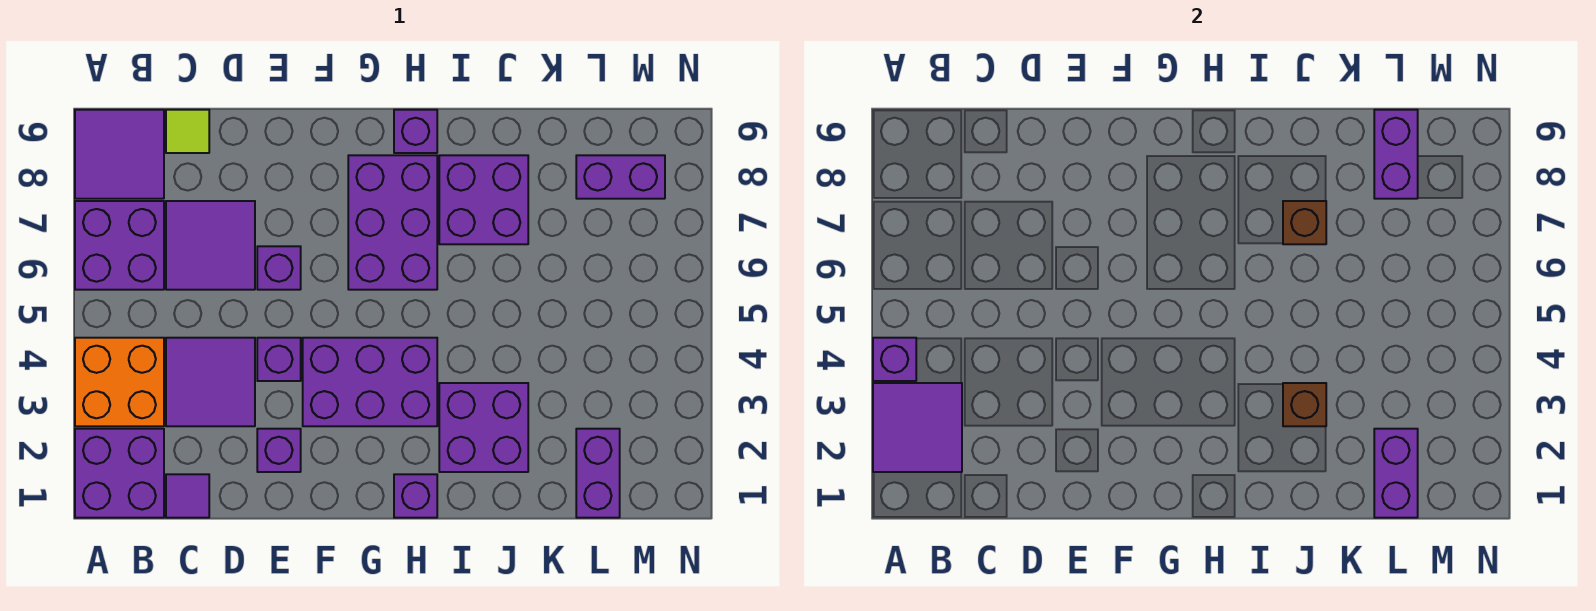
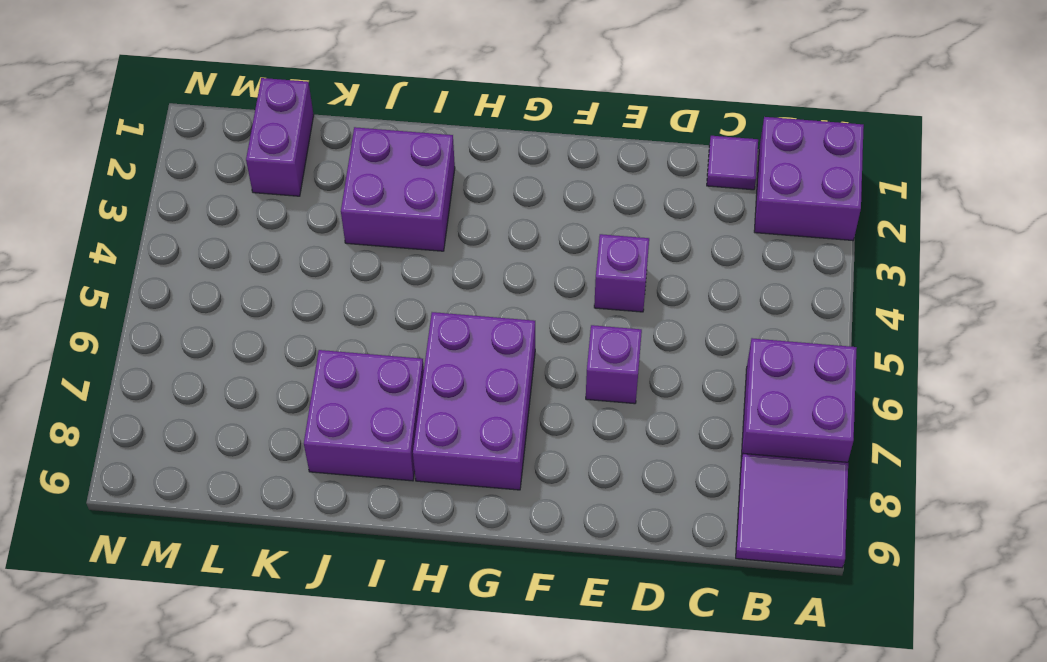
none -> orange 2x2 brick [75,338,164,426]
none -> purple 2x2 tile [166,338,255,426]
none -> purple 2x2 tile [166,201,255,290]

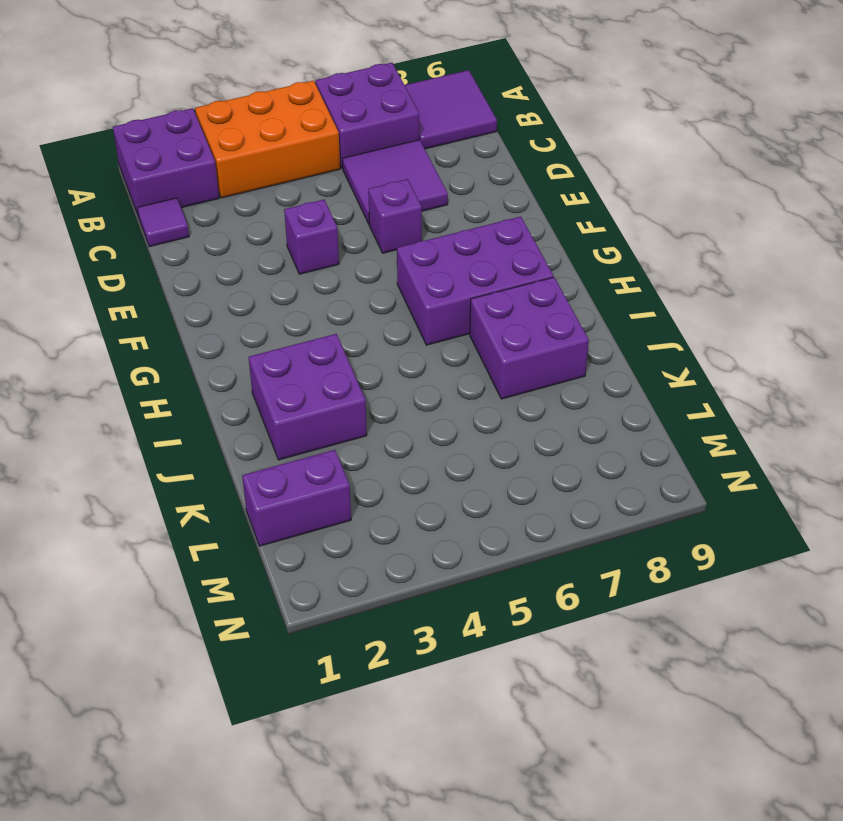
orange 2x3 brick [195,81,340,198] -> orange 2x2 brick [75,338,164,426]
none -> purple 2x2 tile [166,338,255,426]
none -> lime 1x1 tile [166,110,209,153]
none -> purple 1x1 brick [257,429,301,472]

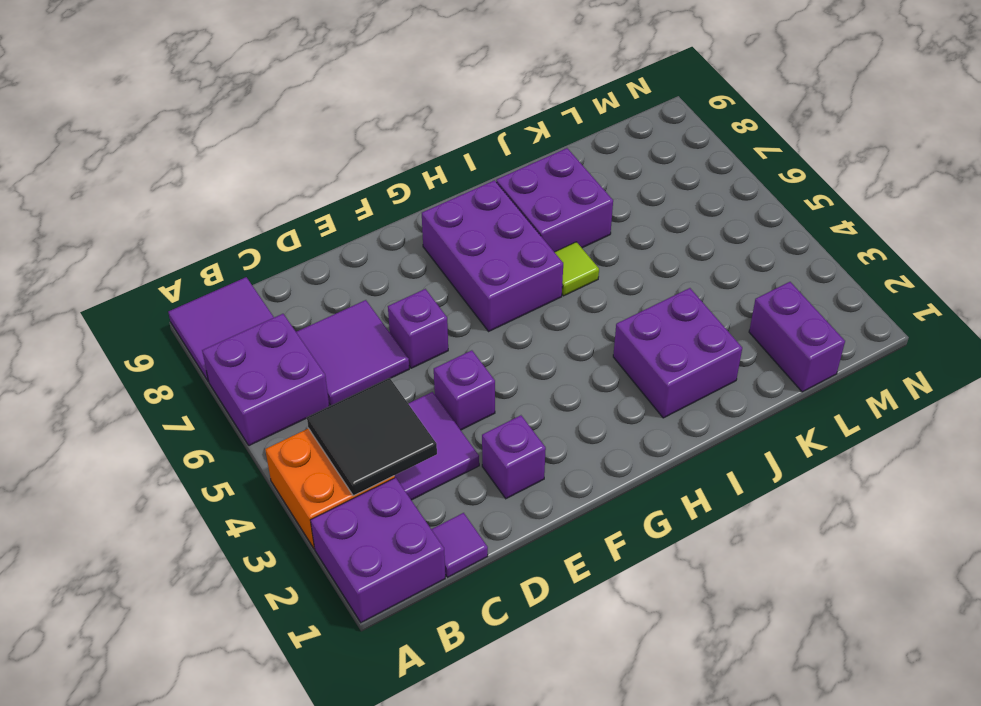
black 2x2 tile [307,378,437,496] -> purple 2x2 tile [873,383,962,472]
lime 1x1 tile [555,242,599,296] -> lime 1x1 tile moved to [166,110,209,153]
none -> purple 2x3 brick [303,338,437,426]
none -> purple 1x1 brick [394,474,437,518]
none -> purple 1x1 brick [394,110,437,153]

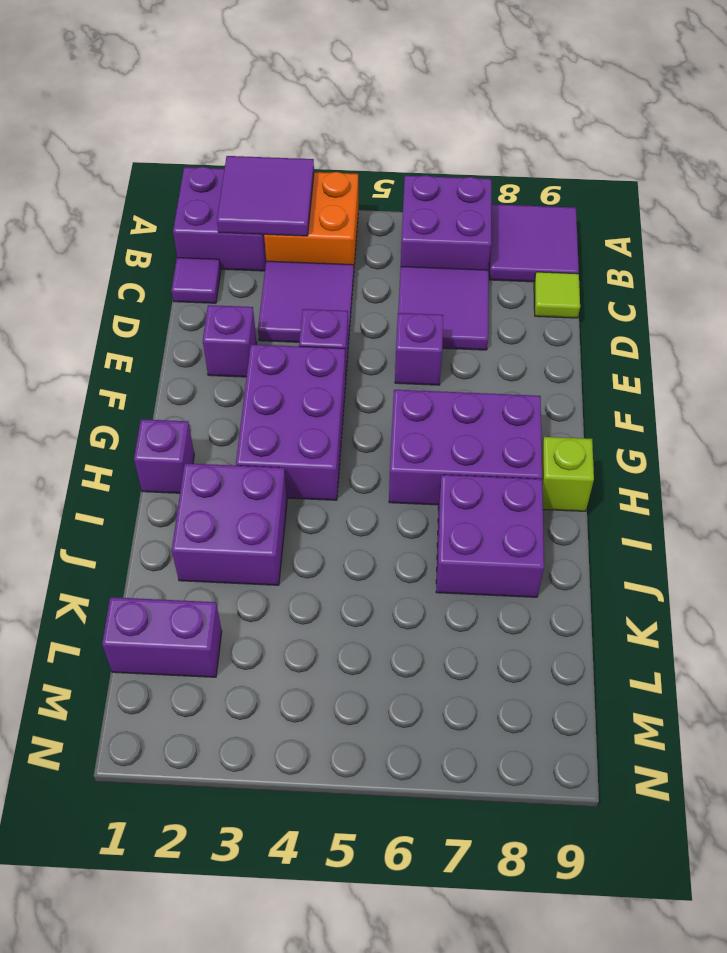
lime 1x1 brick [542,437,594,511] -> purple 1x1 brick [394,110,437,153]
none -> purple 1x2 brick [576,155,665,199]
none -> purple 1x1 brick [873,338,916,381]
none -> brown 1x1 brick [1283,383,1326,426]

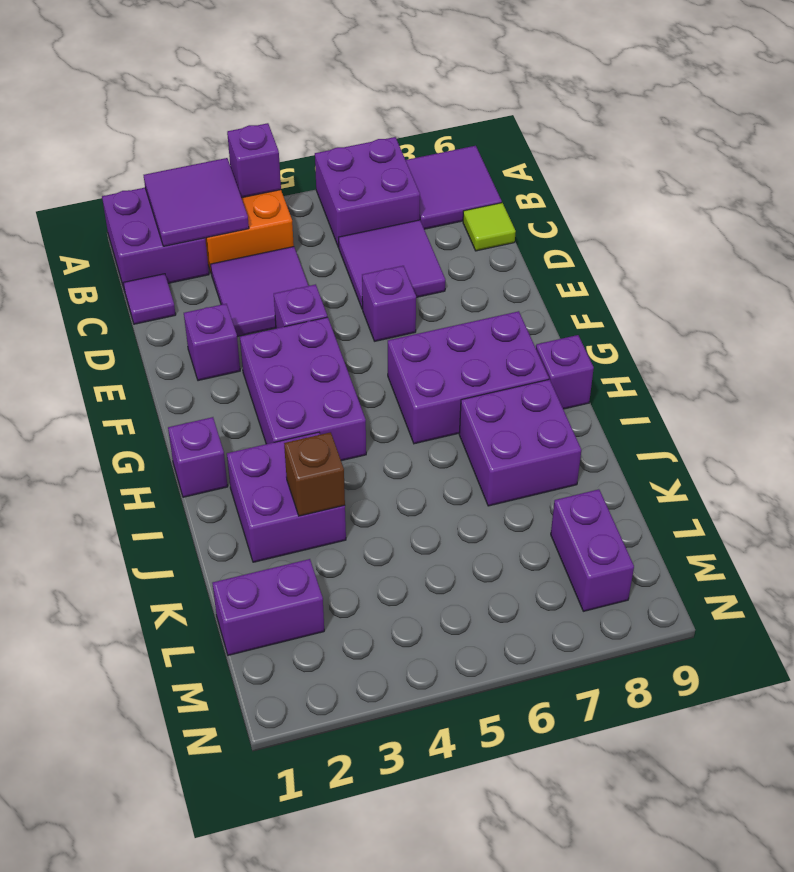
none -> brown 1x1 brick [1283,201,1326,244]
none -> purple 1x2 brick [1374,429,1418,518]
none -> purple 1x2 brick [1374,110,1418,199]

